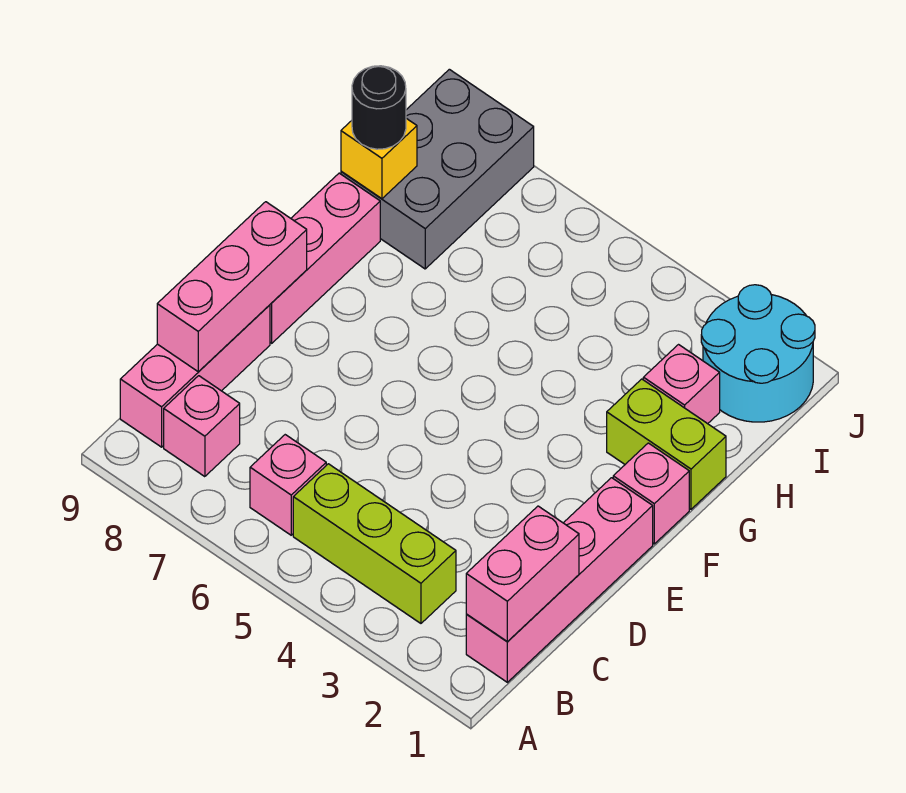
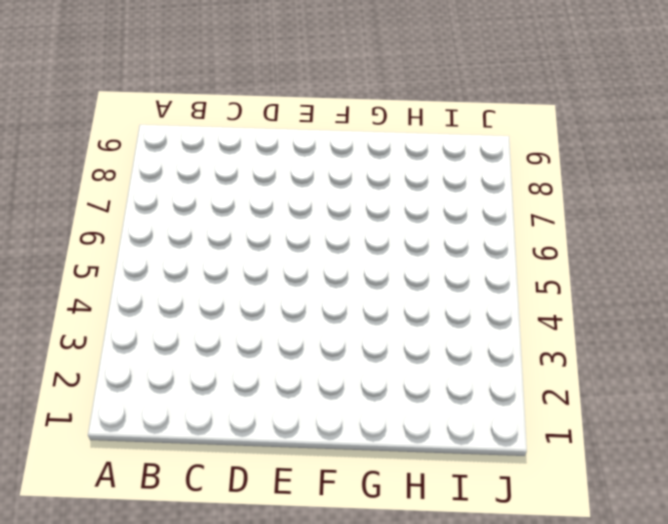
none -> pink 1x4 brick [466,478,653,682]
none -> lime 1x3 brick [293,464,456,623]
none -> pink 1x1 brick [250,435,326,535]

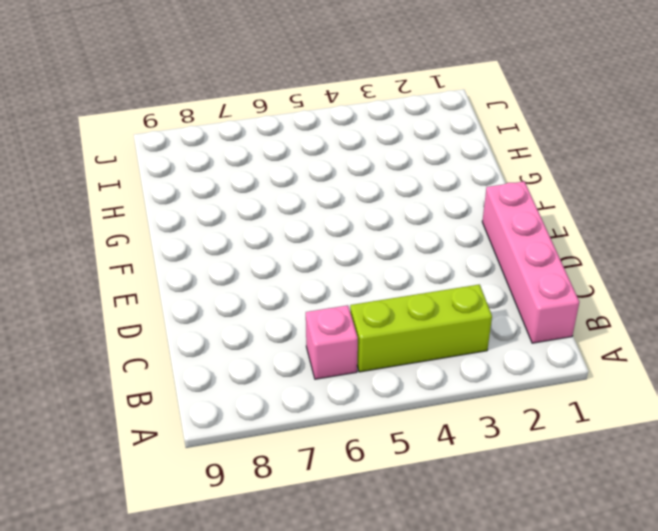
none -> pink 1x1 brick [164,376,240,477]
none -> pink 1x3 brick [120,305,270,447]
none -> pink 1x3 brick [270,173,380,343]

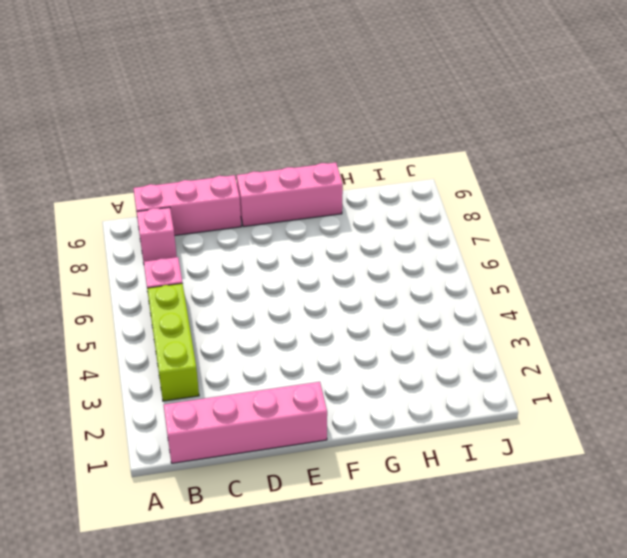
none -> pink 1x1 brick [613,443,689,544]
none -> lime 1x2 brick [607,379,726,509]
none -> pink 1x1 brick [643,345,720,424]

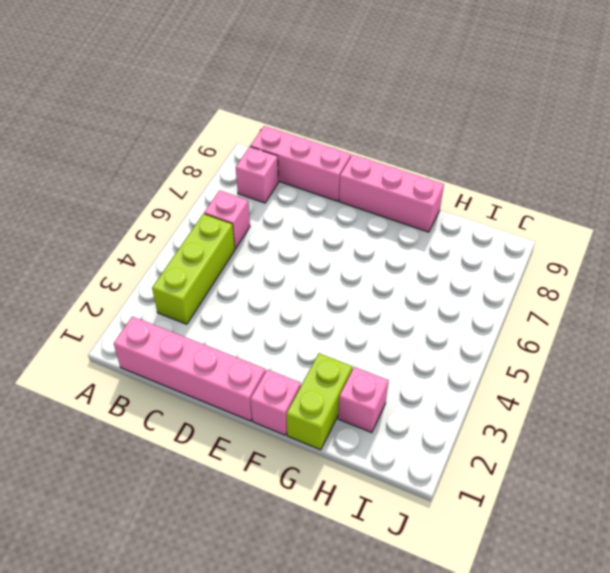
none -> grey 2x3 brick [341,69,534,269]
none -> cyan 2x2 round brick [701,285,815,422]
none -> pink 1x2 brick [466,506,579,641]

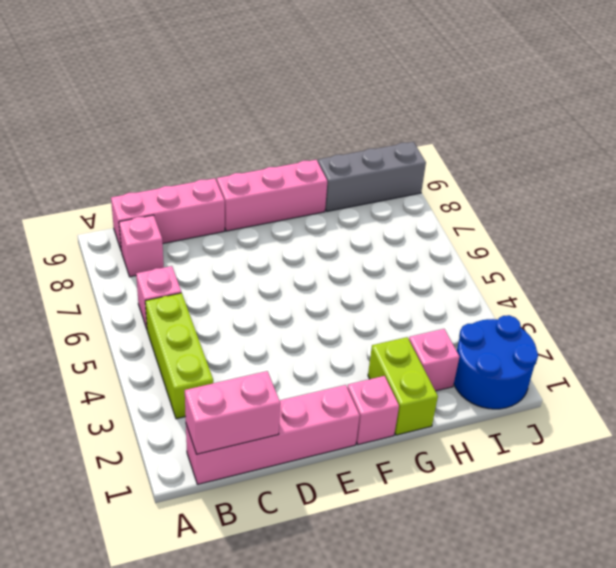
grey 1x3 brick [318,142,426,211] -> grey 2x3 brick [341,69,534,269]
blue 2x2 round brick [454,315,538,409] -> cyan 2x2 round brick [701,285,815,422]
none -> pink 1x3 brick [157,202,307,372]
none -> yellow 1x1 brick [341,118,417,199]
none -> black 1x1 round brick [352,66,406,149]

